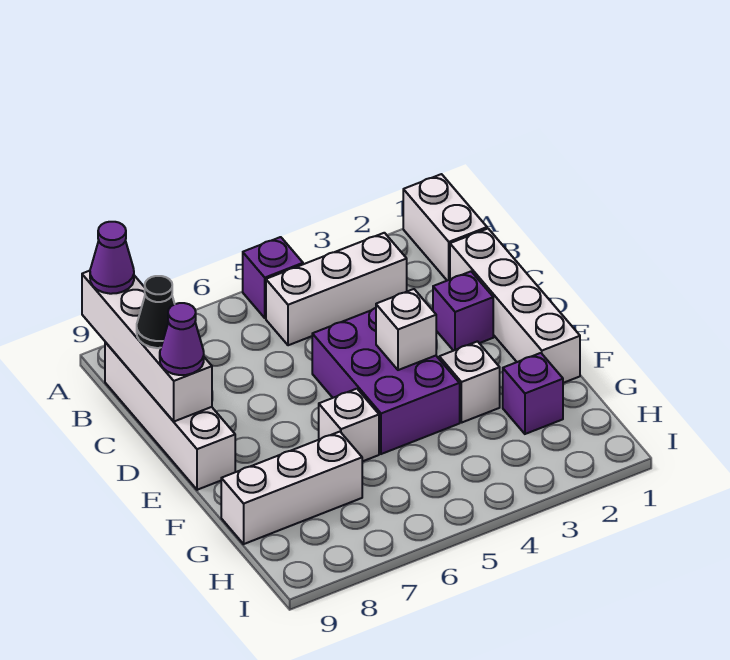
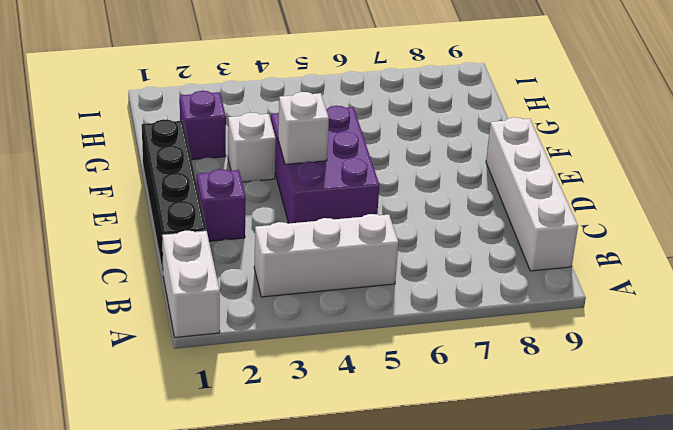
black 1x4 brick [142,119,206,272] -> white 1x4 brick [450,229,580,383]
none -> purple 1x1 brick [243,237,303,318]
none -> white 1x1 brick [319,389,379,462]
none -> white 1x3 brick [221,432,362,544]

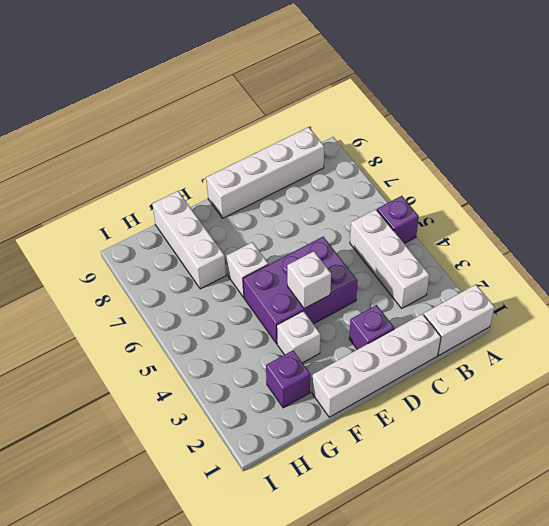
none -> white 1x4 brick [82,271,212,421]
none -> purple 1x1 cone [90,222,134,294]
none -> black 1x1 cone [137,276,175,348]

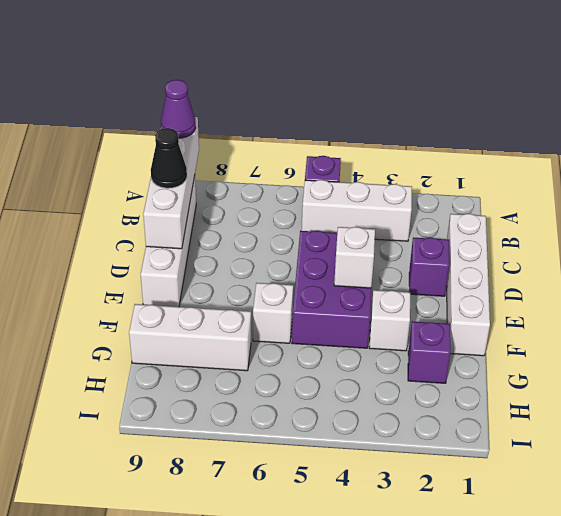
none -> white 1x2 brick [403,174,487,281]
none -> purple 1x1 cone [160,303,204,375]

